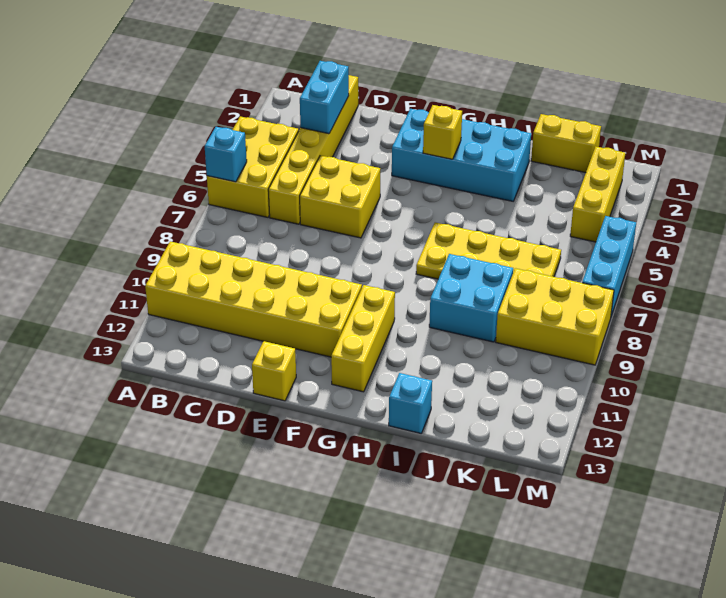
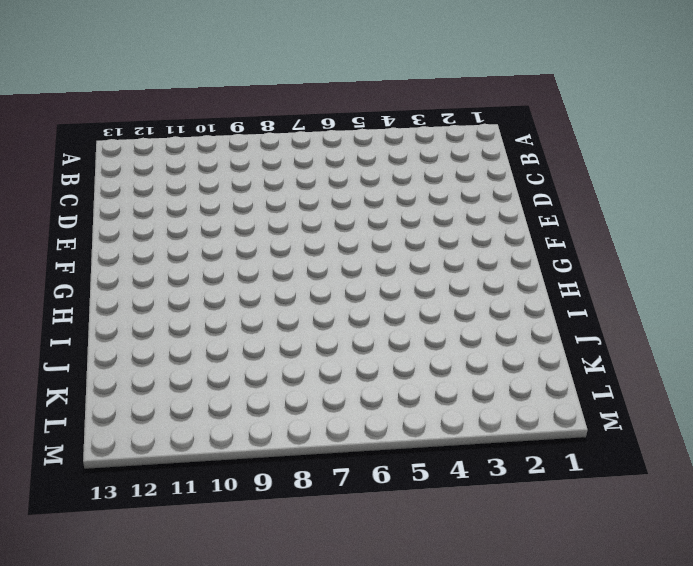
none -> yellow 2x3 brick [207,116,299,217]
none -> yellow 2x6 brick [145,241,362,357]
none -> yellow 1x6 brick [268,75,358,224]

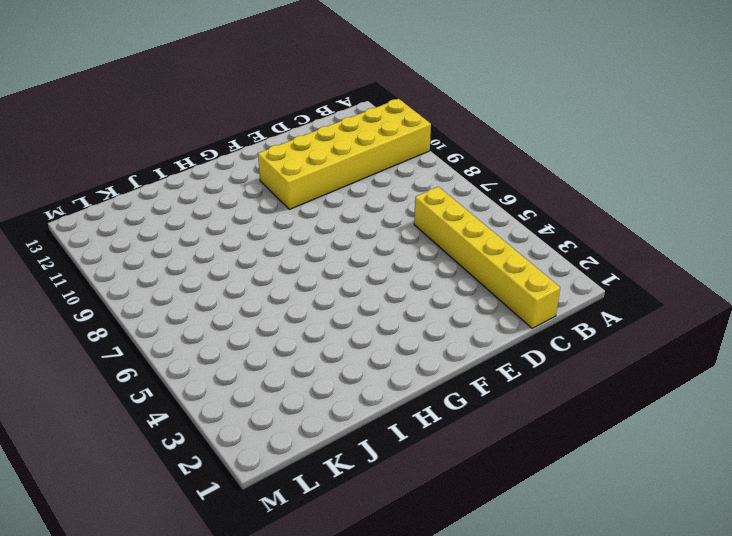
none -> yellow 2x3 brick [207,116,299,217]
none -> yellow 2x2 brick [300,155,380,238]
none -> yellow 1x1 brick [252,341,296,401]

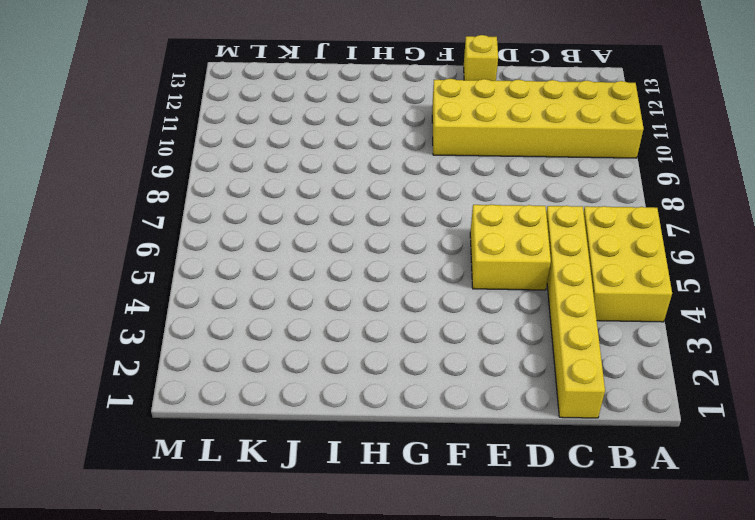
none -> cyan 2x4 brick [392,109,531,201]
none -> yellow 1x3 brick [331,285,395,392]
none -> yellow 2x4 plate [416,222,561,279]

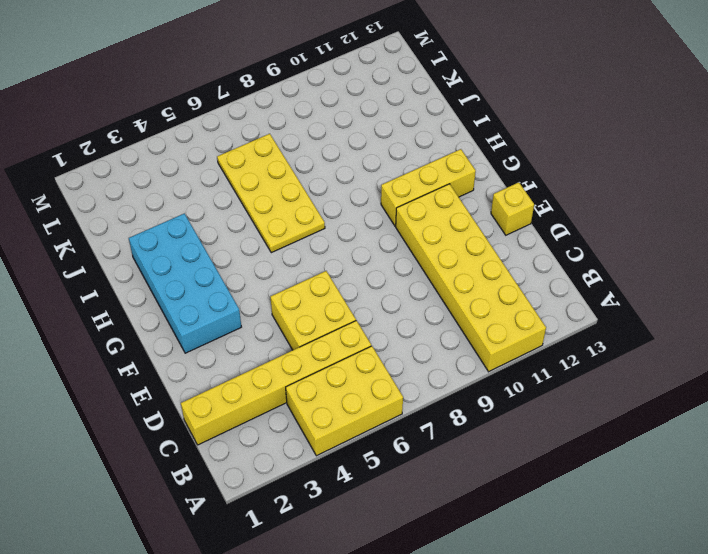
none -> cyan 2x2 brick [429,254,513,342]
none -> cyan 1x1 brick [389,373,432,433]
none -> yellow 1x2 brick [531,114,601,173]

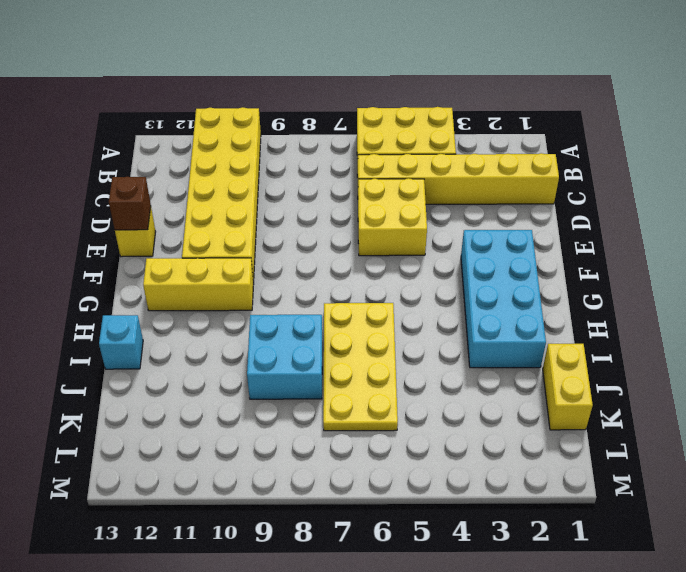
brown 1x1 brick [109,177,151,230] -> none
none -> yellow 2x3 brick [496,268,614,365]
none -> yellow 1x3 brick [570,147,625,242]
none -> cyan 1x3 brick [582,216,636,316]

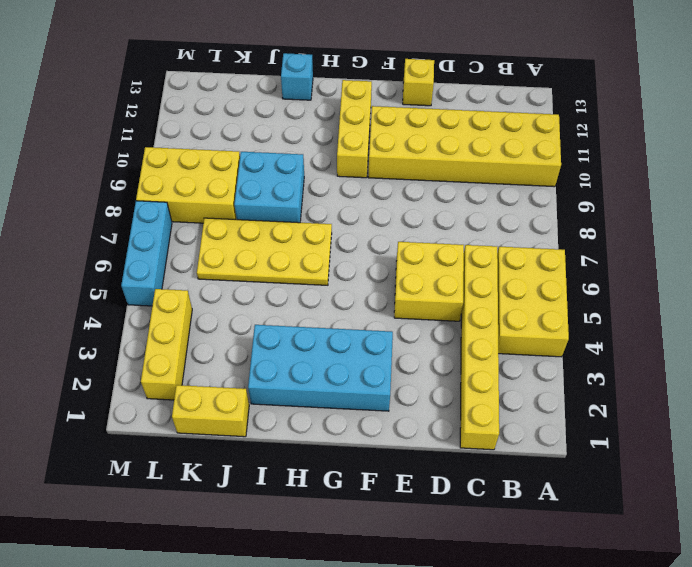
none -> cyan 1x1 brick [205,127,247,182]
none -> cyan 1x2 brick [300,61,349,134]
none -> yellow 1x1 brick [423,105,462,159]

